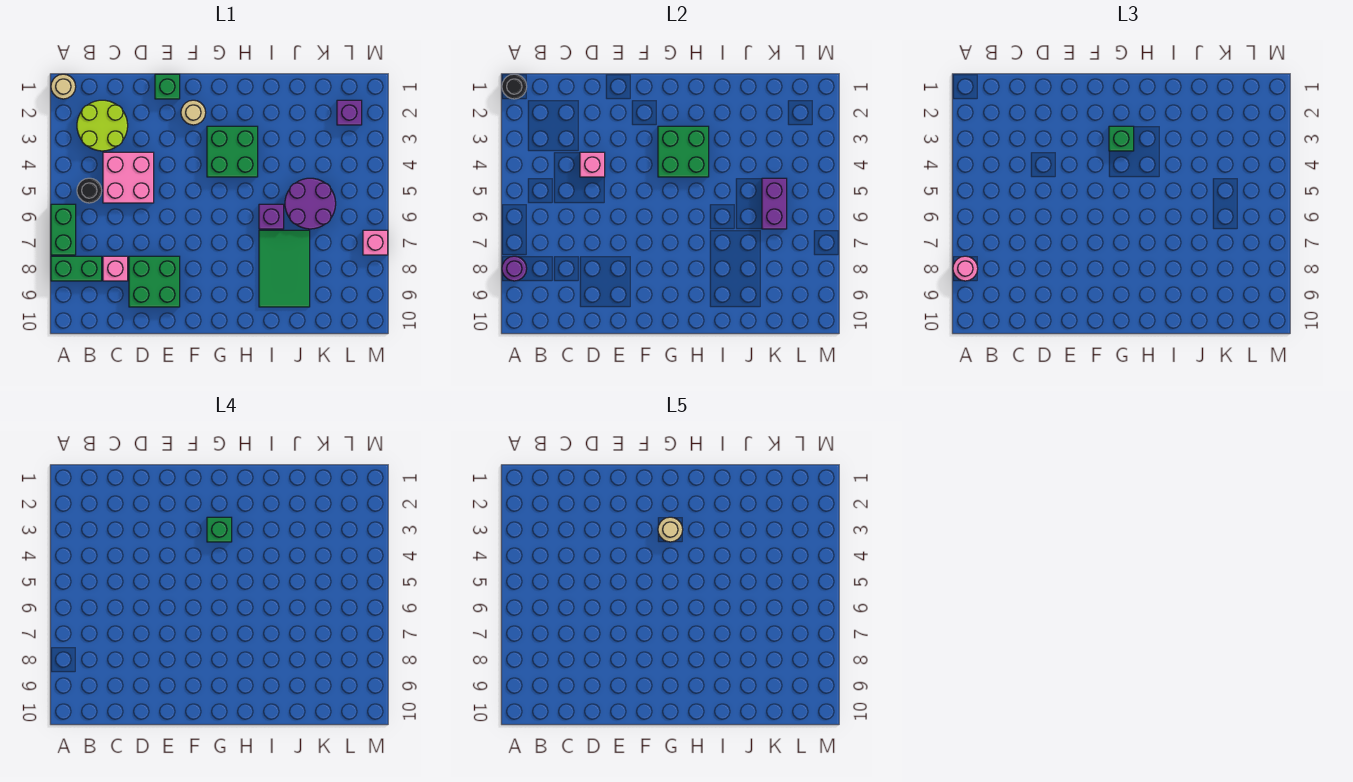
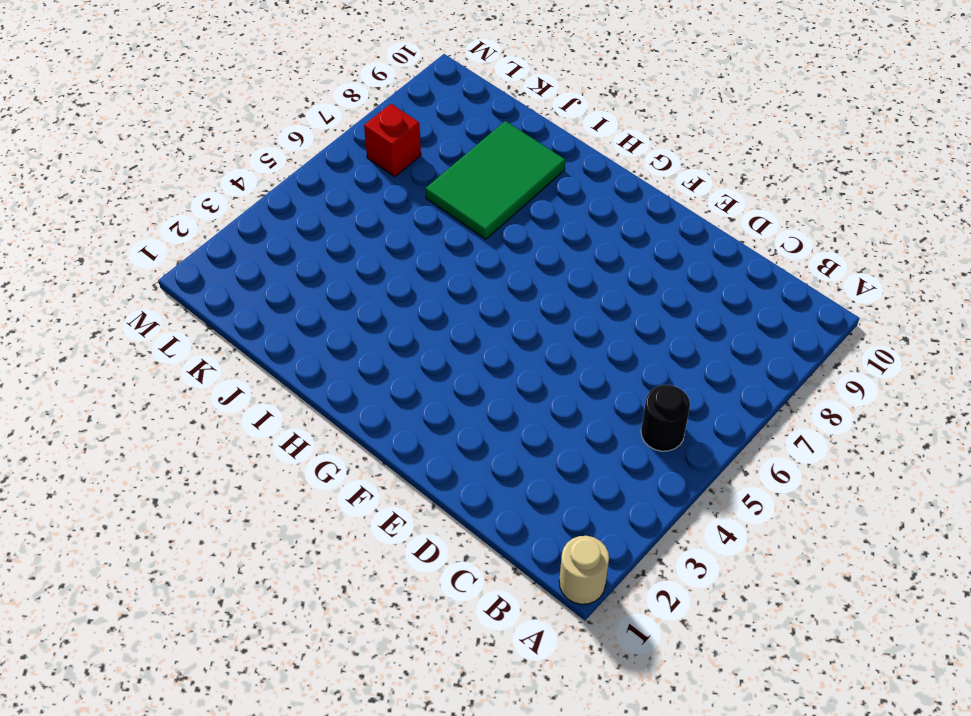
red 1x1 brick [364,104,421,177] -> none
none -> green 1x2 brick [51,204,76,255]
none -> green 1x2 brick [51,256,102,281]
none -> lime 2x2 round brick [77,100,128,151]

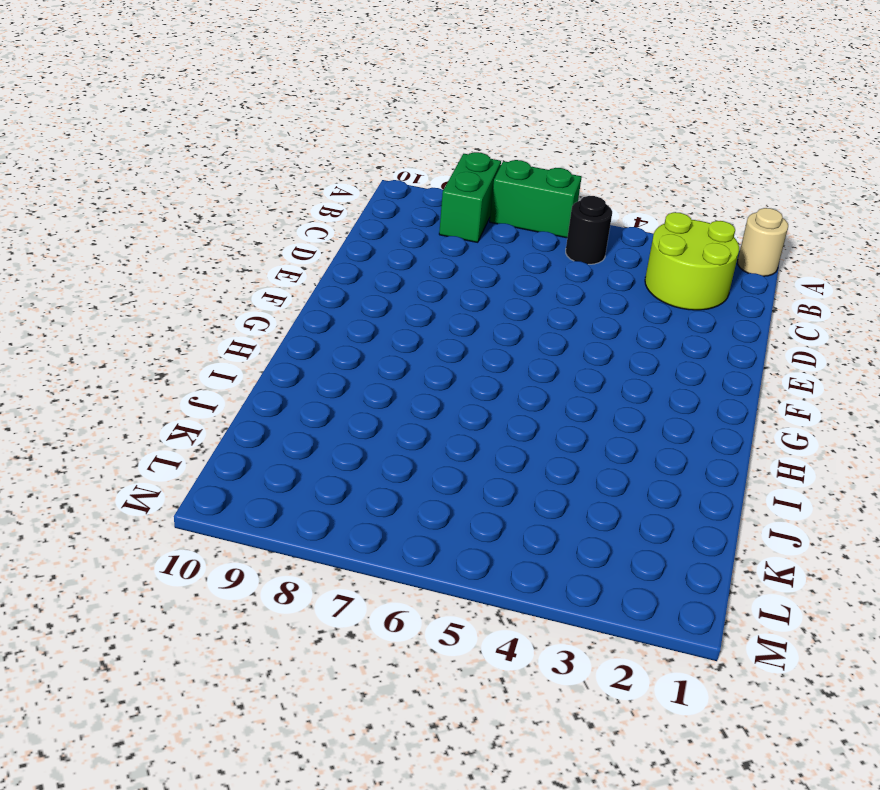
none -> pink 2x2 brick [103,152,154,203]
none -> pink 1x1 brick [103,256,128,281]
none -> green 2x2 brick [129,256,180,307]

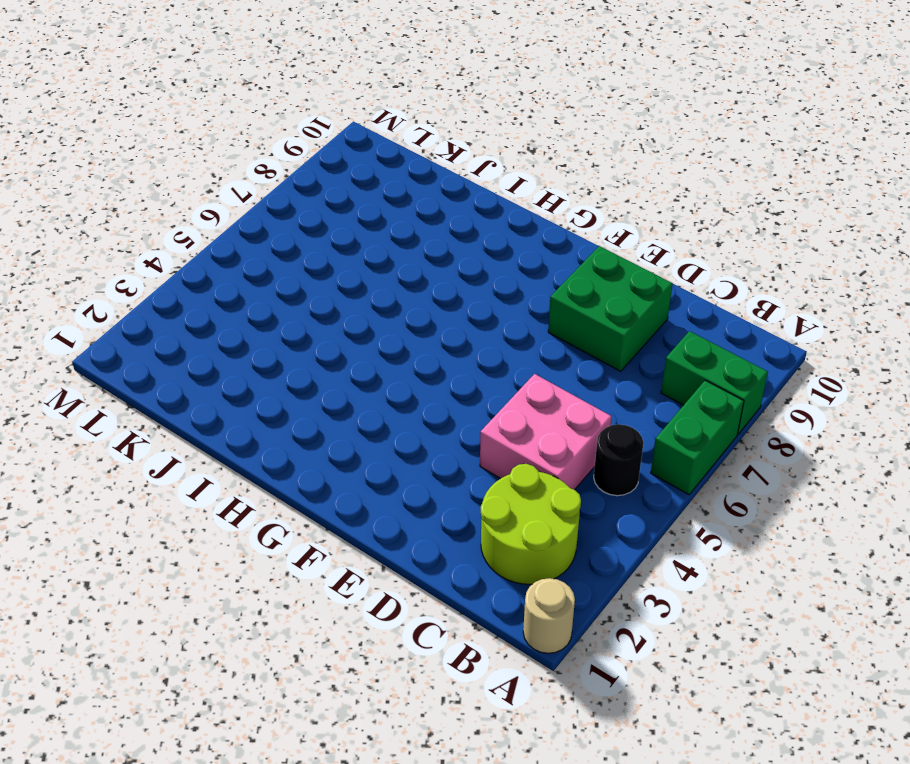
none -> pink 1x1 brick [103,256,128,281]
none -> green 1x1 brick [155,74,180,99]
none -> tan 1x1 round brick [181,100,206,125]

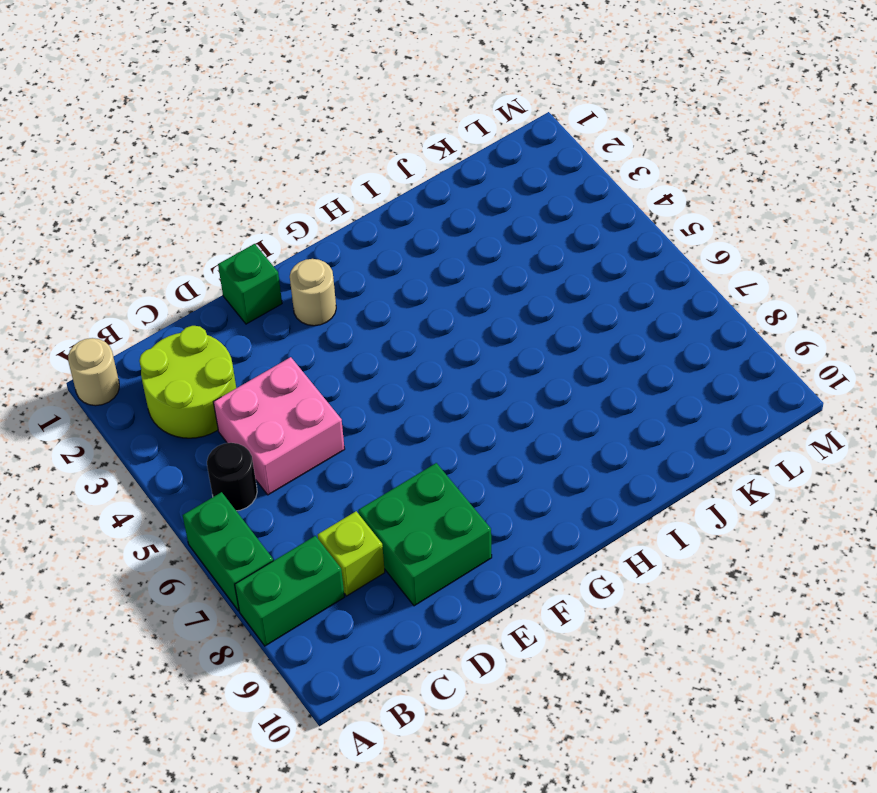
lime 1x1 brick [318,511,385,596] -> pink 1x1 brick [103,256,128,281]
none -> green 2x2 brick [207,126,258,177]
none -> purple 1x1 brick [259,204,284,229]
none -> green 2x3 tile [259,230,310,307]

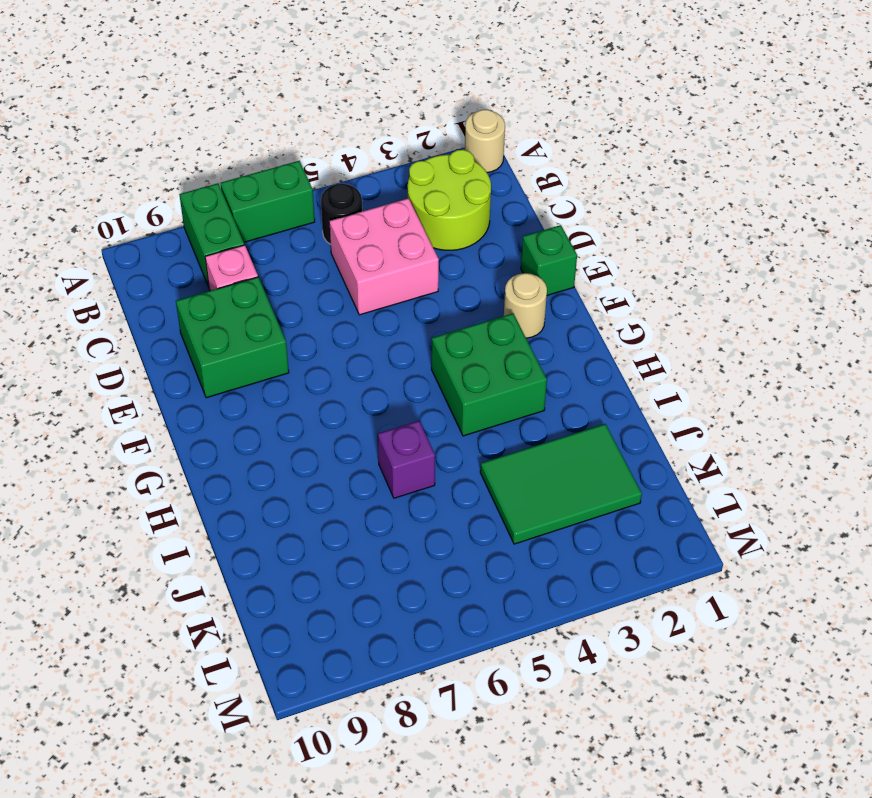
green 2x3 tile [480,424,642,544] -> green 2x3 tile moved to [259,230,310,307]
none -> purple 2x2 round brick [285,178,336,229]
none -> purple 1x1 brick [337,100,362,125]
none -> pink 1x1 brick [363,230,388,255]

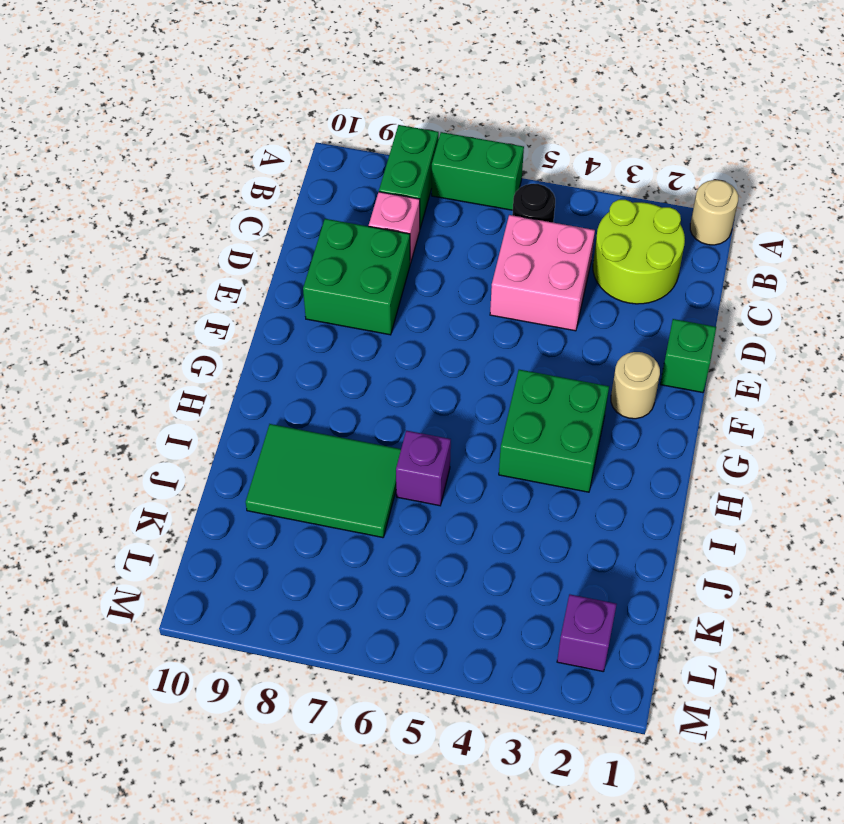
none -> purple 2x2 round brick [285,178,336,229]
none -> pink 1x1 brick [363,230,388,255]
none -> black 1x1 round brick [502,74,527,99]

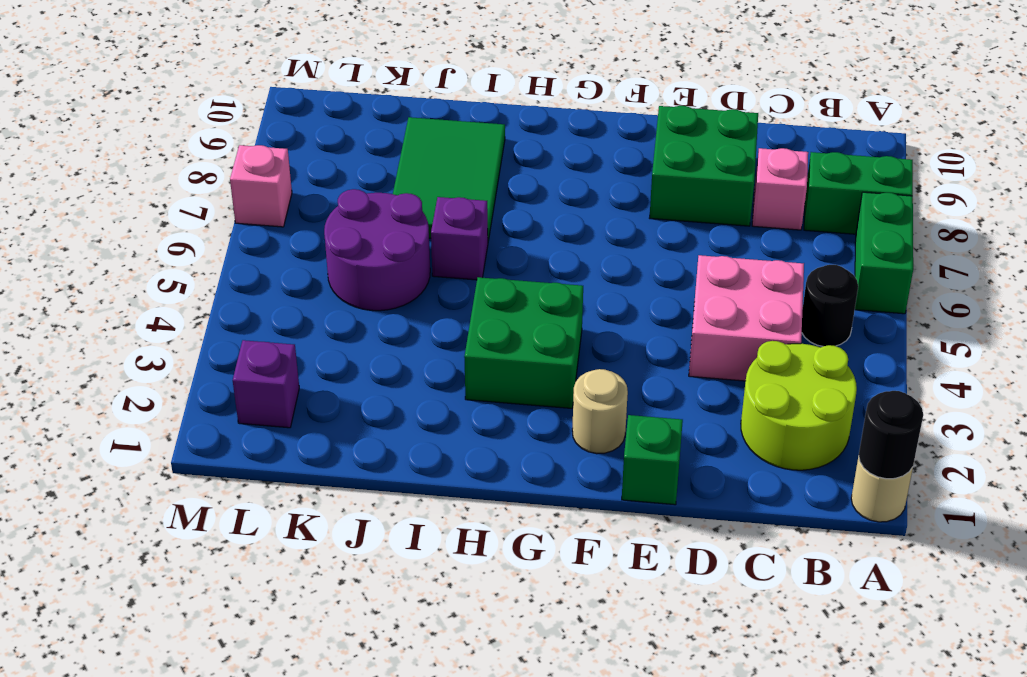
none -> purple 1x1 round brick [502,256,527,281]
none -> pink 1x1 brick [580,152,605,177]
none -> green 2x2 brick [658,126,709,177]

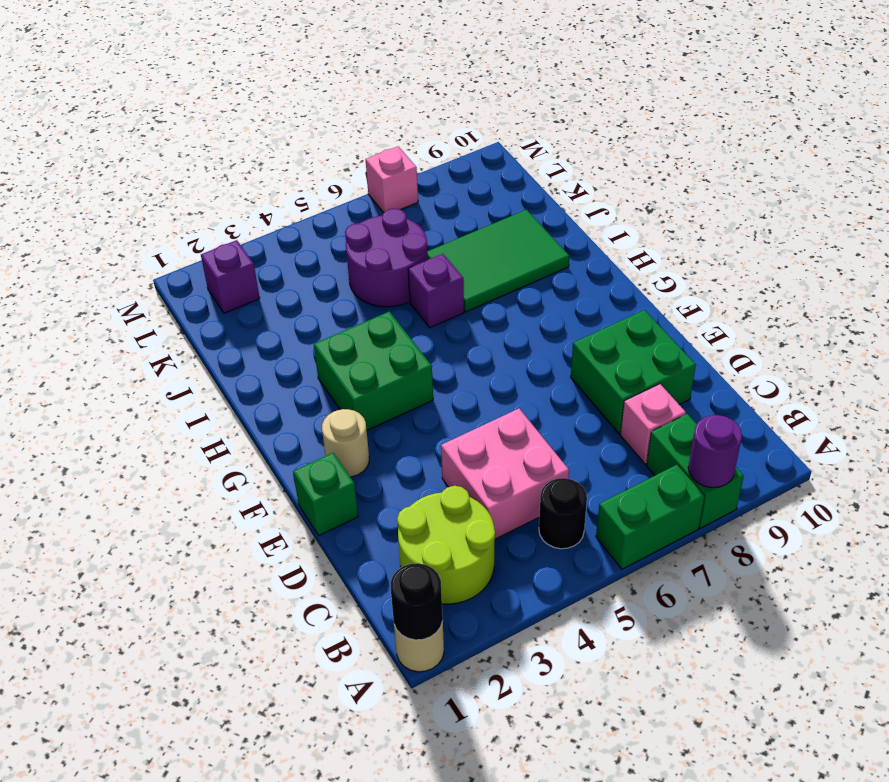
none -> pink 1x1 brick [580,152,605,177]
none -> green 2x2 brick [658,126,709,177]
none -> purple 1x2 brick [762,178,787,229]

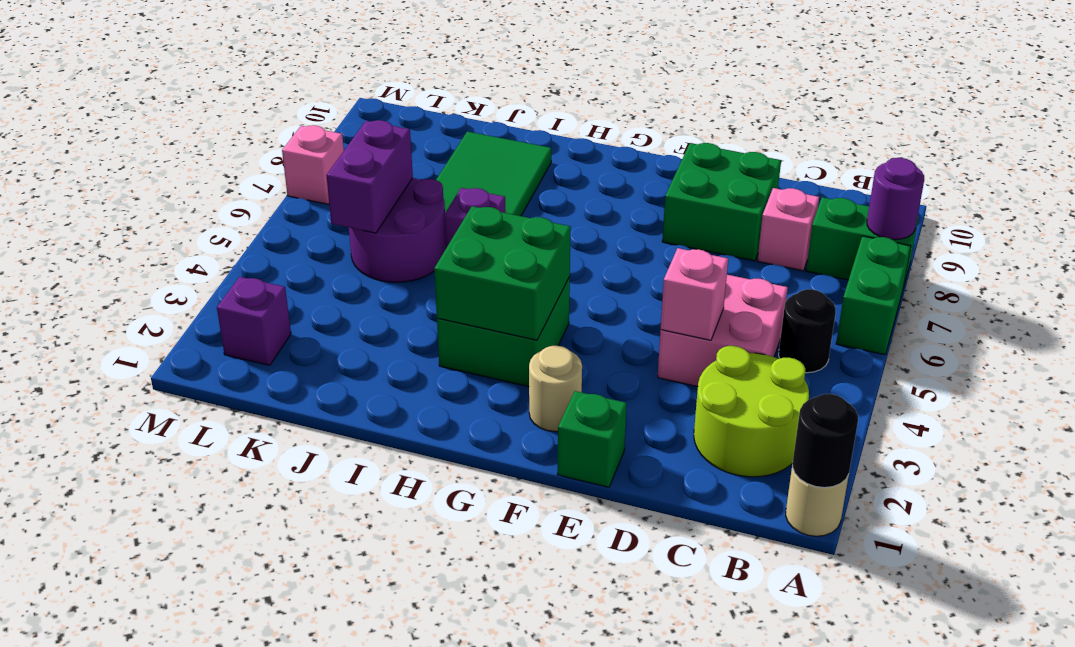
none -> pink 1x1 round brick [953,256,978,281]
none -> green 1x1 brick [1109,126,1134,151]
none -> green 1x1 brick [207,517,232,542]

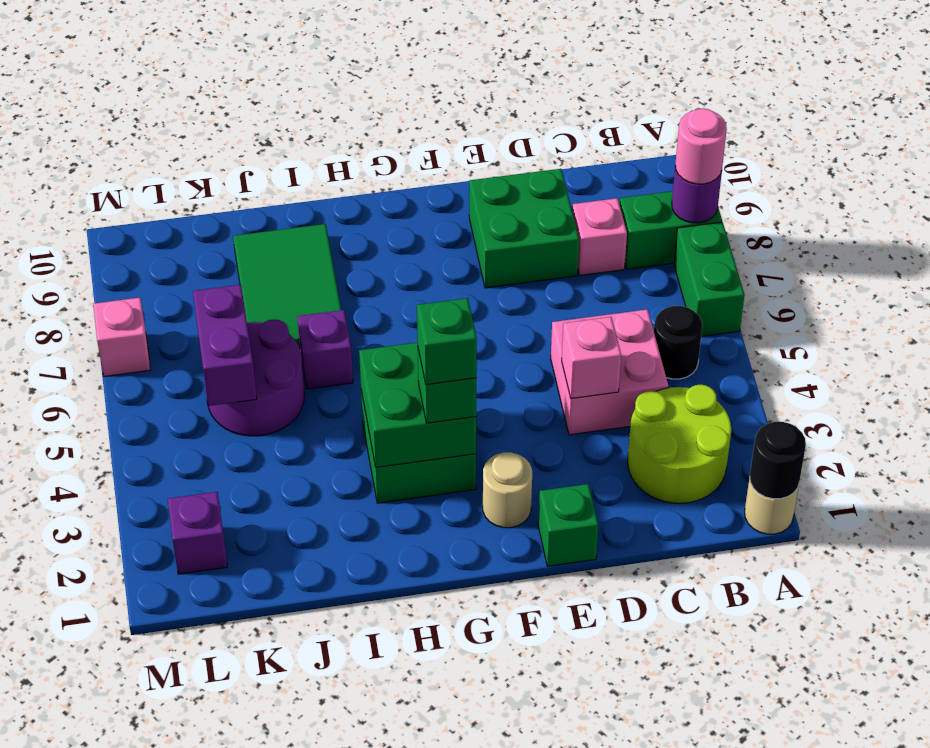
none -> tan 1x1 round brick [658,517,683,542]

